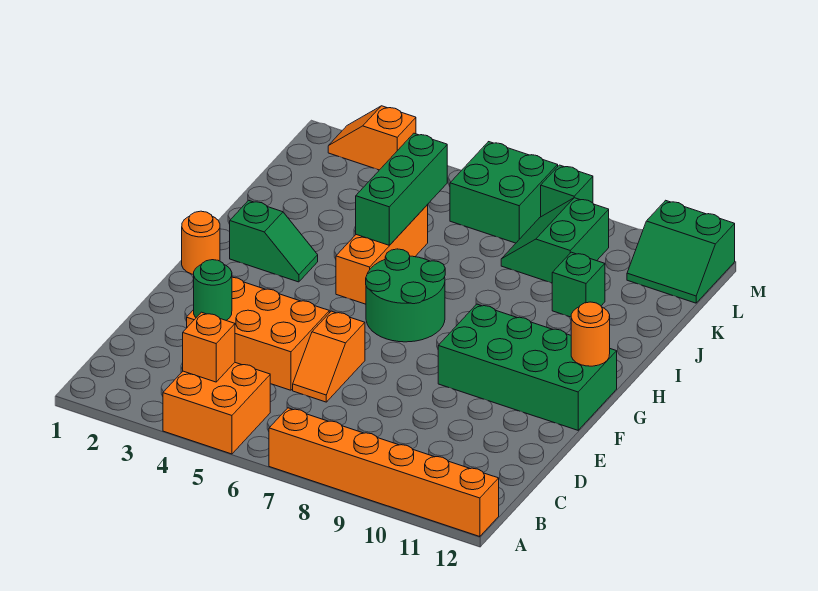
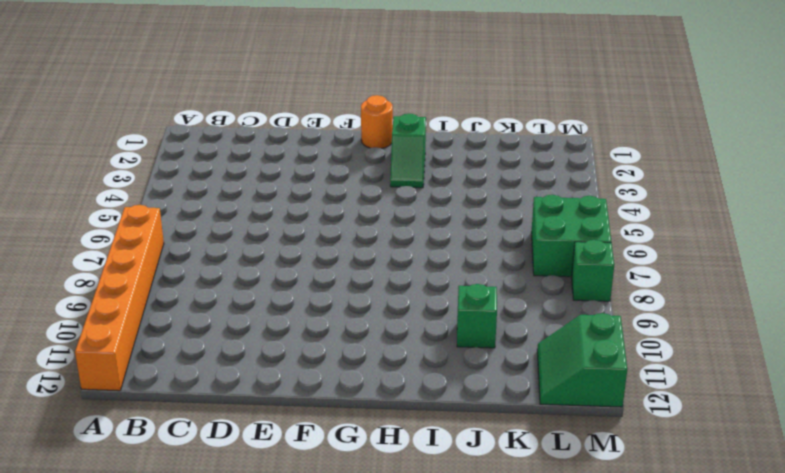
none -> orange 2x2 brick [163,363,270,454]
none -> orange 2x3 brick [187,277,329,390]
none -> orange 1x2 slope [293,311,365,402]

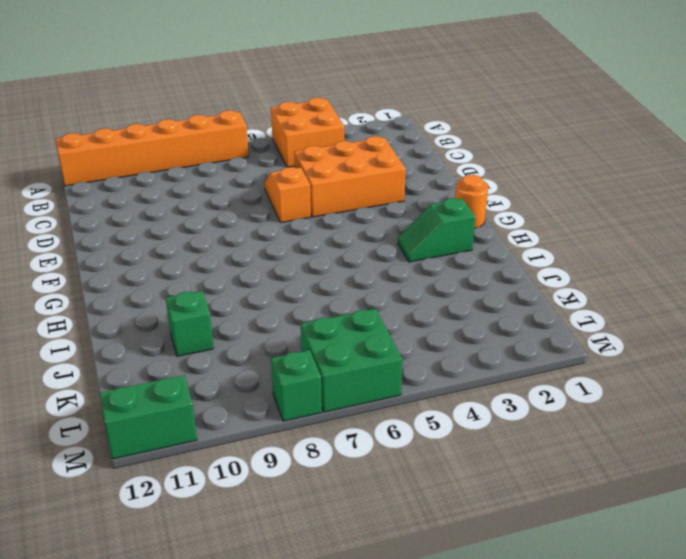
none -> green 2x4 brick [438,304,617,430]
none -> green 2x2 round brick [366,249,445,342]
none -> orange 1x3 brick [336,204,428,304]

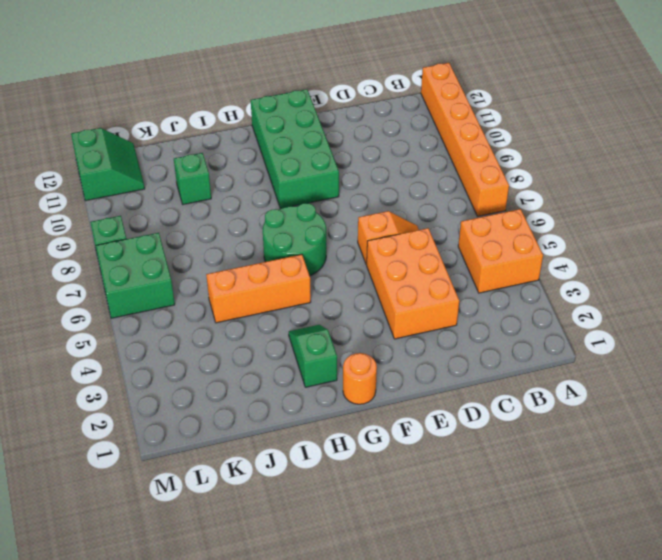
none -> green 2x2 slope [501,198,609,283]
none -> orange 1x2 slope [328,106,416,170]
none -> orange 1x1 brick [183,312,235,382]

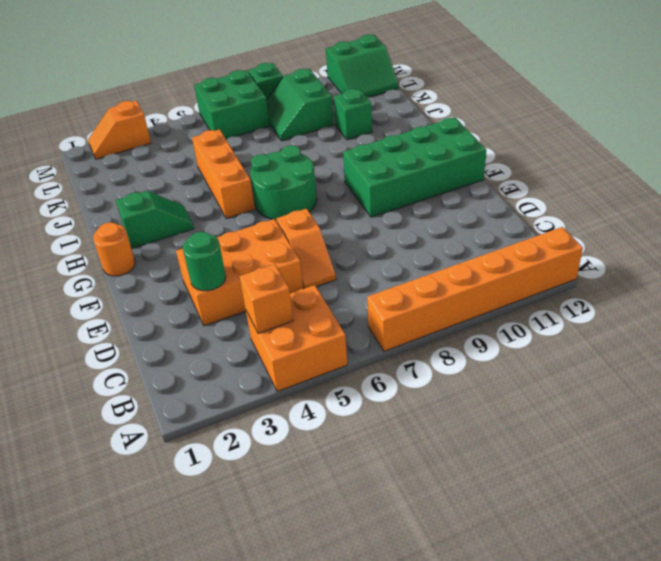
none -> orange 1x1 round brick [571,302,610,366]
none -> green 1x3 brick [356,133,447,245]

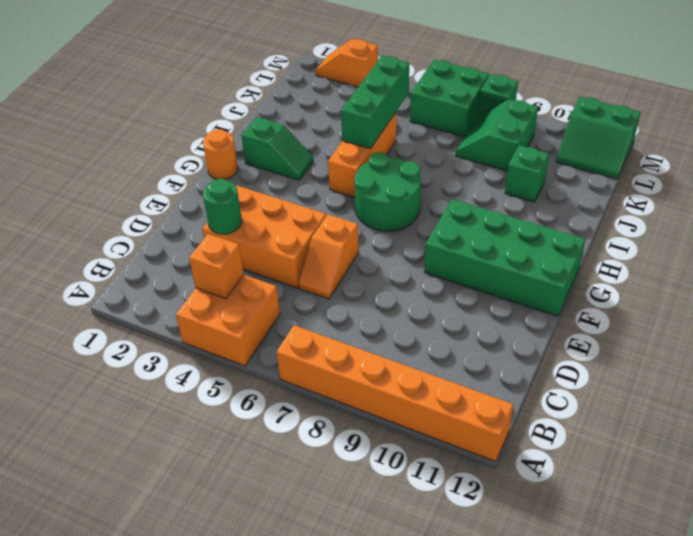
none -> orange 1x1 round brick [571,302,610,366]

